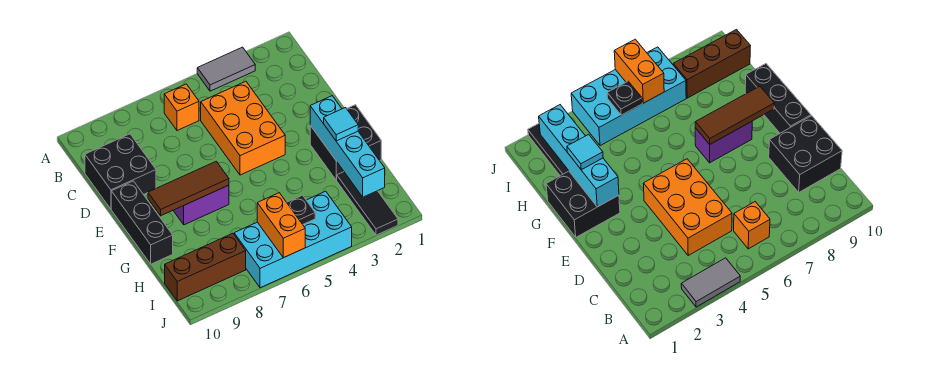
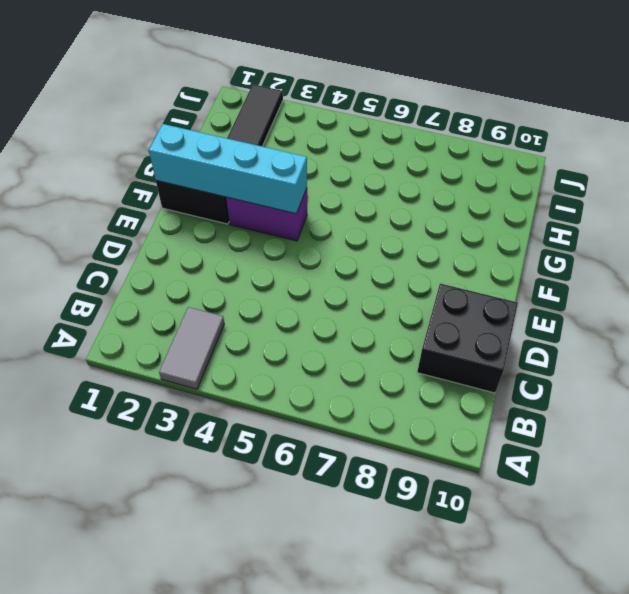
grey 1x2 tile [159,307,224,389] -> grey 1x2 tile turned to [197,47,255,91]
cyan 1x4 brick [149,124,307,214] -> cyan 1x4 brick turned to [310,96,385,197]
purple 1x2 brick [226,188,307,241] -> purple 1x2 brick moved to [173,185,229,225]
none -> orange 1x1 brick [164,84,199,131]
none -> orange 2x3 brick [201,81,285,175]
none -> black 1x3 brick [111,181,173,264]

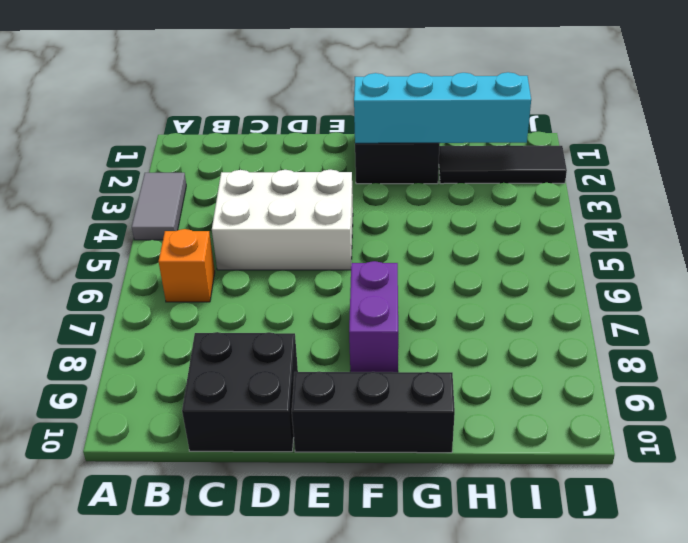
white 2x3 brick [212,170,353,270] -> orange 2x3 brick [201,81,285,175]
none -> cyan 2x4 brick [234,191,352,288]
none -> brown 1x3 brick [165,233,246,301]
none -> brown 1x3 tile [148,161,229,216]

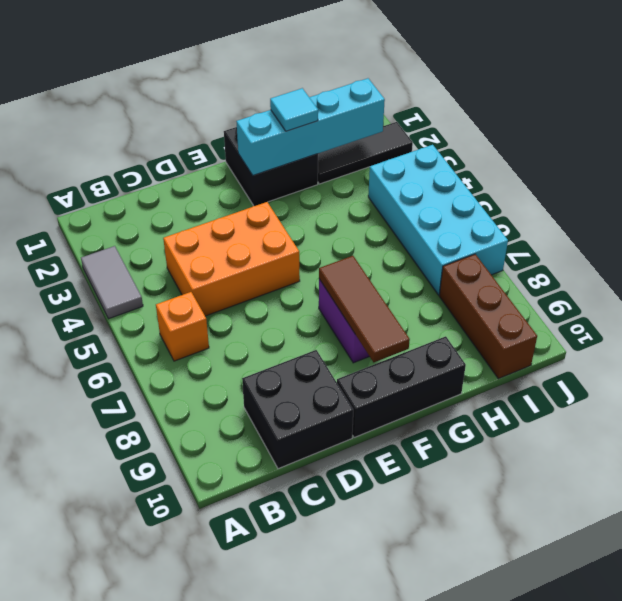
none -> black 1x1 plate [287,195,315,224]
none -> orange 1x2 brick [257,193,305,258]

